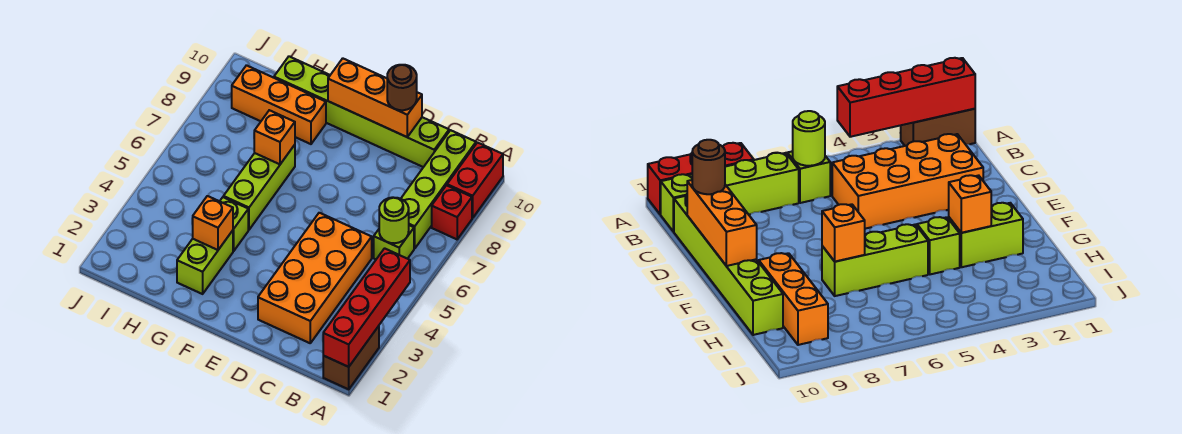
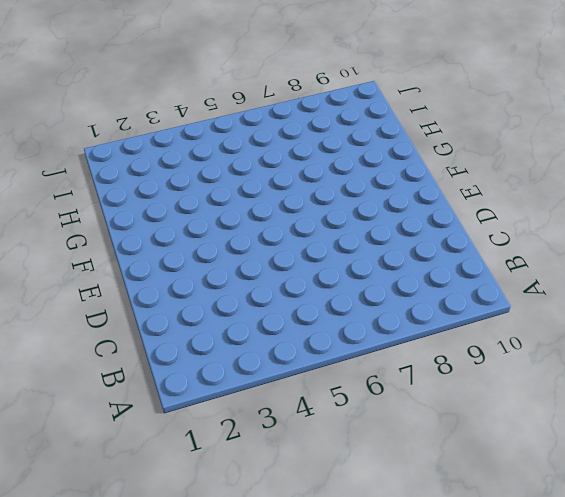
none -> brown 1x2 brick [323,326,379,389]
none -> red 1x1 brick [432,185,472,239]
none -> red 1x2 brick [447,143,503,218]

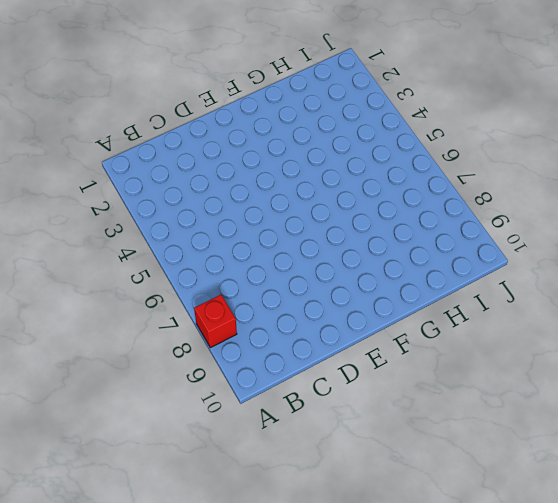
none -> brown 1x2 brick [323,326,379,389]
none -> red 1x2 brick [447,143,503,218]
none -> lime 1x1 brick [374,225,414,259]

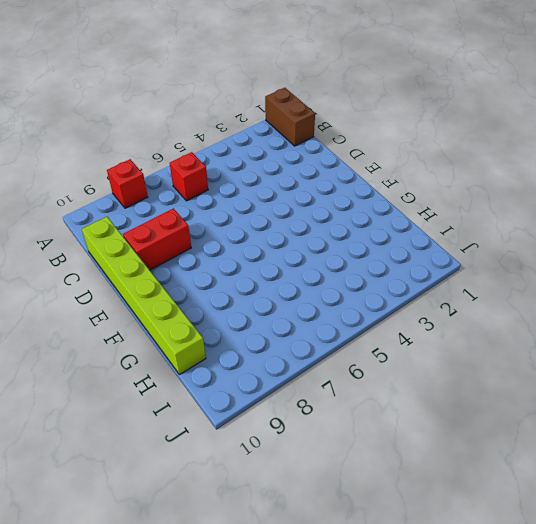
brown 1x2 brick [265,88,315,146] -> brown 1x2 brick turned to [323,326,379,389]
red 1x1 brick [170,152,208,201] -> lime 1x1 brick [374,225,414,259]
red 1x2 brick [123,209,191,270] -> red 1x2 brick moved to [447,143,503,218]
none -> lime 1x4 brick [401,130,476,248]
none -> orange 2x4 brick [258,213,372,343]
none -> lime 1x2 brick [177,231,233,294]

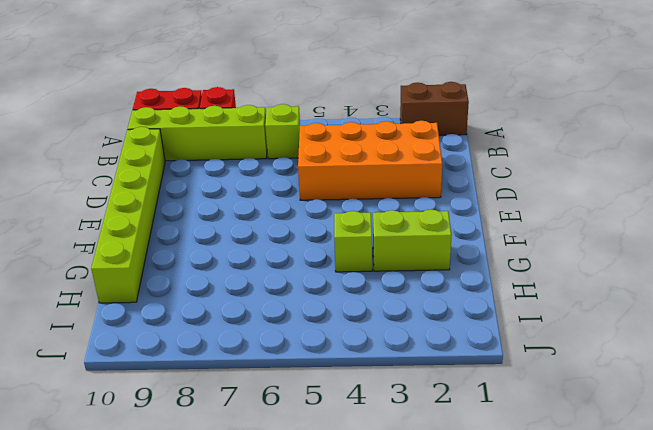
none -> lime 1x3 brick [223,145,295,230]
none -> orange 1x3 brick [232,65,326,144]
none -> red 1x4 brick [323,248,410,367]

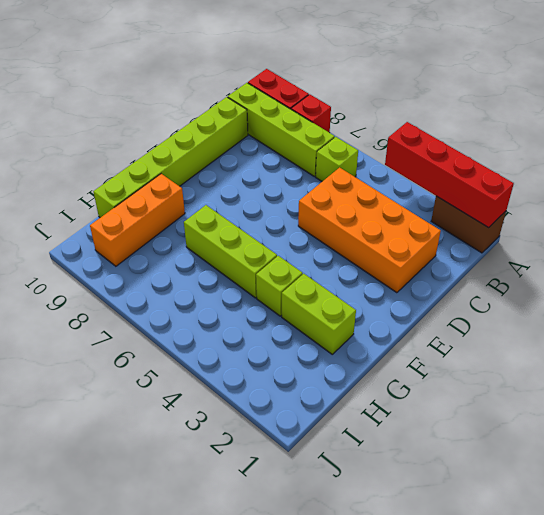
none -> lime 1x1 round brick [379,197,409,243]
none -> orange 1x3 brick [328,58,422,137]
none -> orange 1x1 brick [193,196,233,250]

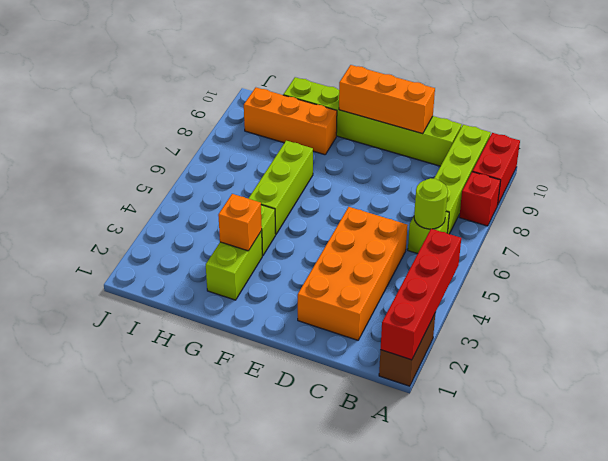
none -> orange 1x1 brick [254,110,295,164]
none -> brown 1x1 round brick [387,65,417,110]

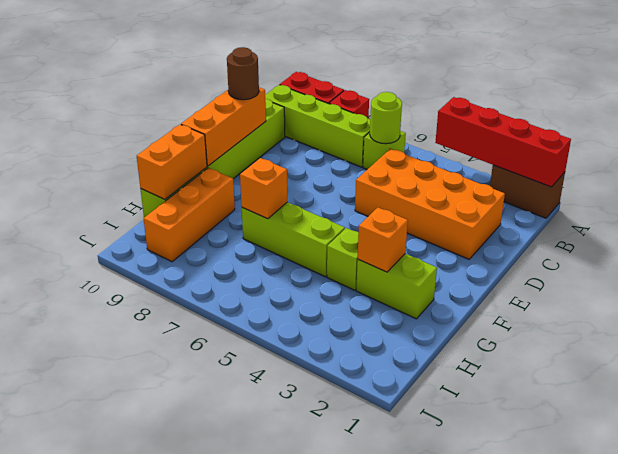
orange 1x2 brick [137,124,207,199] -> none

